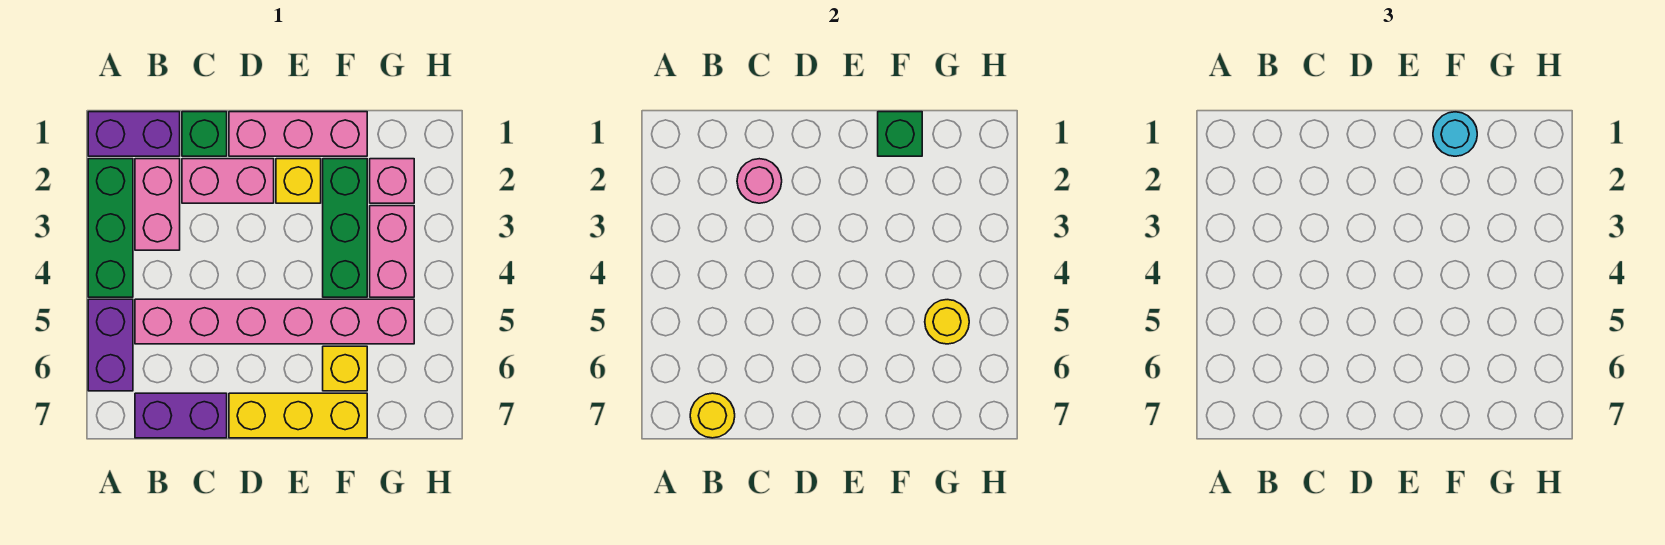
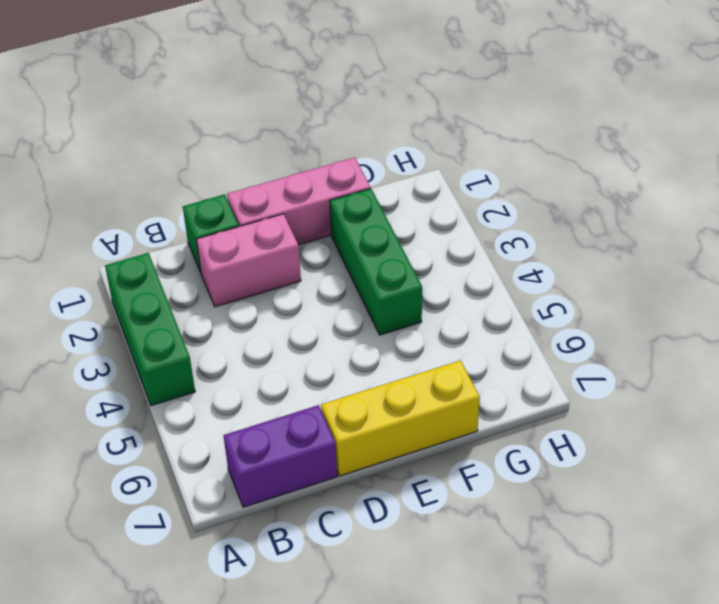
none -> purple 1x2 brick [88,112,180,156]
none -> purple 1x2 brick [88,299,133,391]
none -> pink 1x2 brick [135,159,180,250]

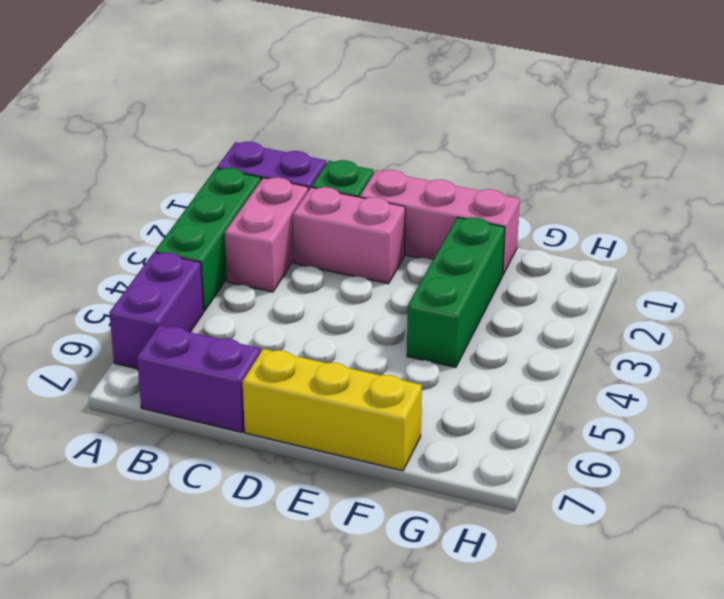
none -> pink 1x6 brick [135,299,414,344]
none -> yellow 1x1 brick [276,159,321,203]
none -> yellow 1x1 brick [323,346,367,391]

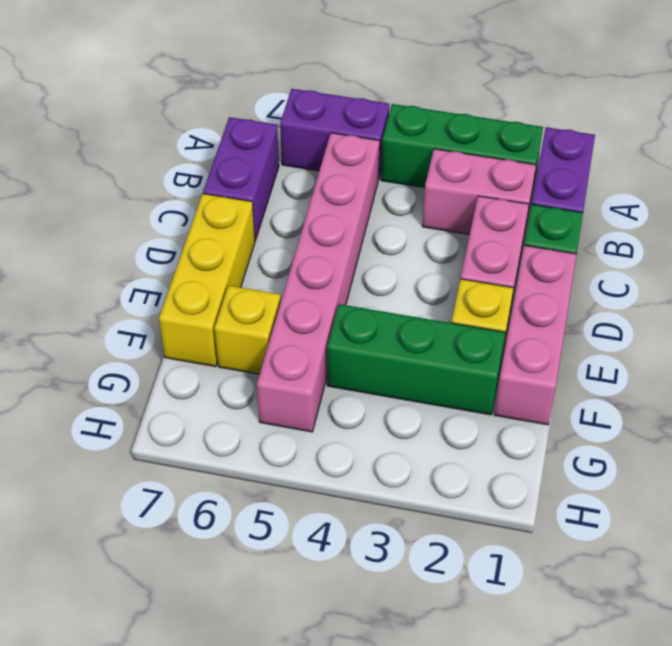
none -> pink 1x1 brick [370,159,414,203]
none -> pink 1x2 brick [370,206,414,297]
none -> yellow 1x1 round brick [690,393,735,438]

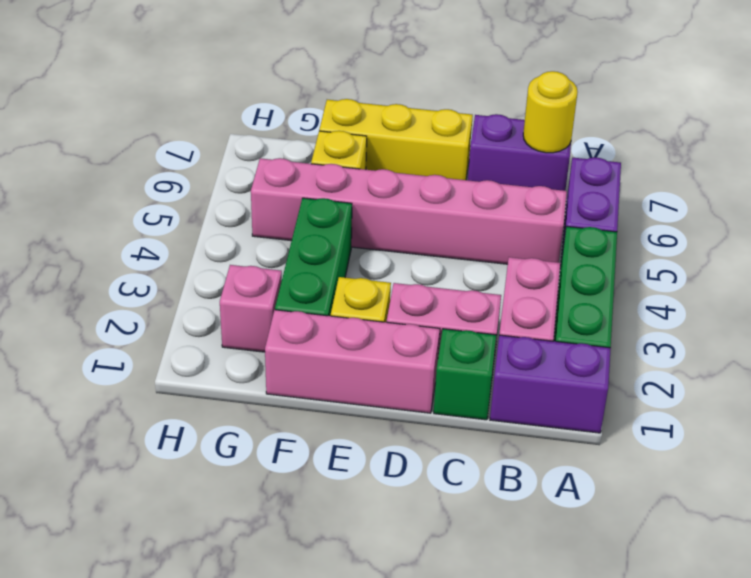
none -> pink 1x2 brick [370,206,414,297]
none -> pink 1x1 round brick [737,159,782,203]
none -> green 1x1 brick [878,112,922,156]

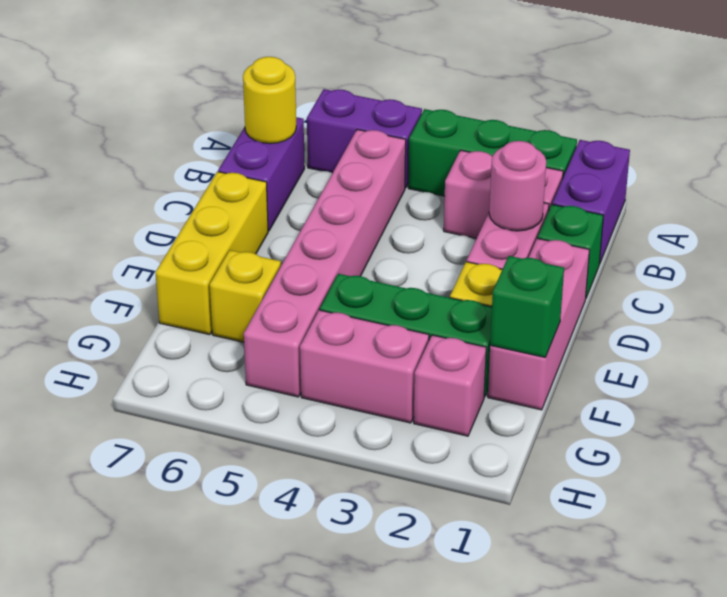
none -> yellow 1x1 round brick [925,300,969,344]
none -> cyan 1x1 round brick [1433,112,1477,156]

